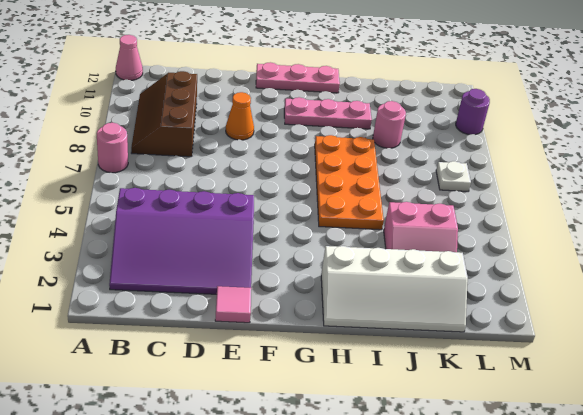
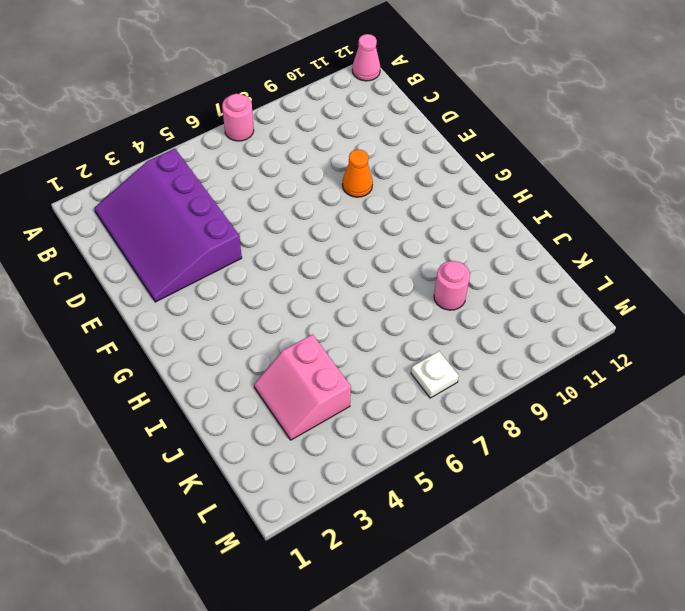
none -> brown 2x3 slope [131,71,197,157]
none -> pink 1x1 tile [215,286,251,323]
none -> pink 1x3 plate [256,62,340,93]

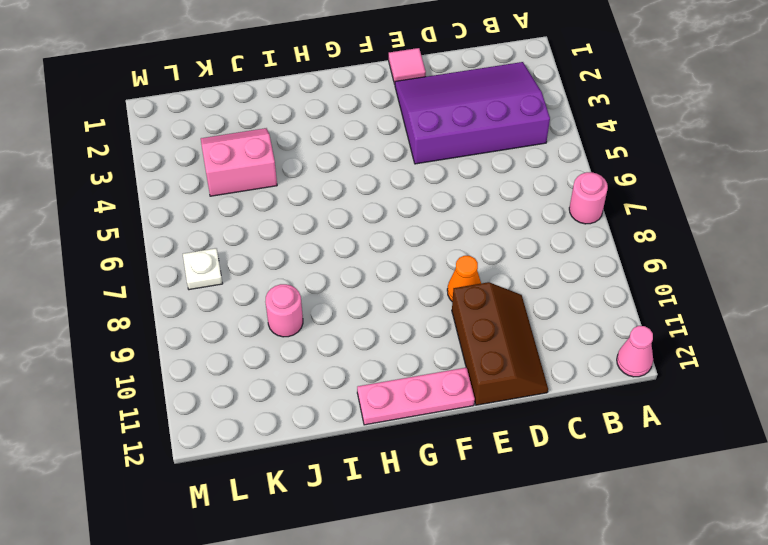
brown 2x3 slope [452,282,548,405] -> brown 2x3 slope moved to [131,71,197,157]
none -> pink 1x3 plate [284,97,372,129]
none -> white 2x4 slope [321,246,468,332]
none -> orange 2x4 plate [315,135,384,230]

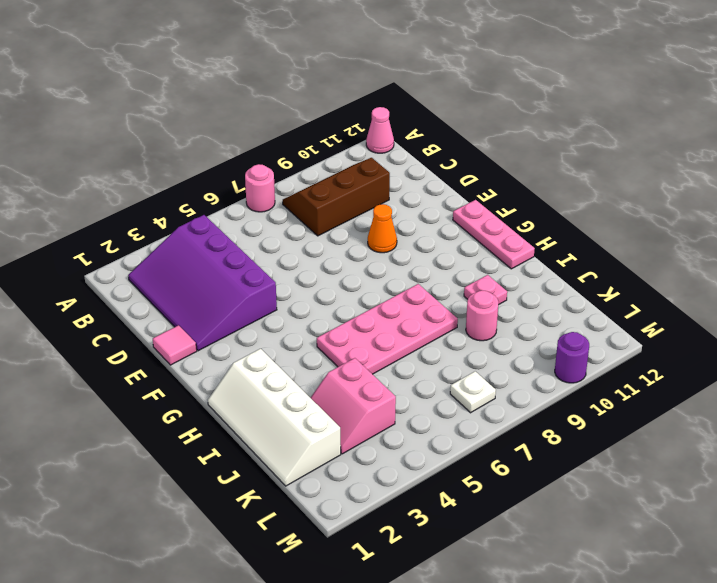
pink 2x4 plate [317,284,458,374] -> orange 2x4 plate [315,135,384,230]
pink 1x1 plate [464,275,507,305] -> pink 1x3 plate [284,97,372,129]

